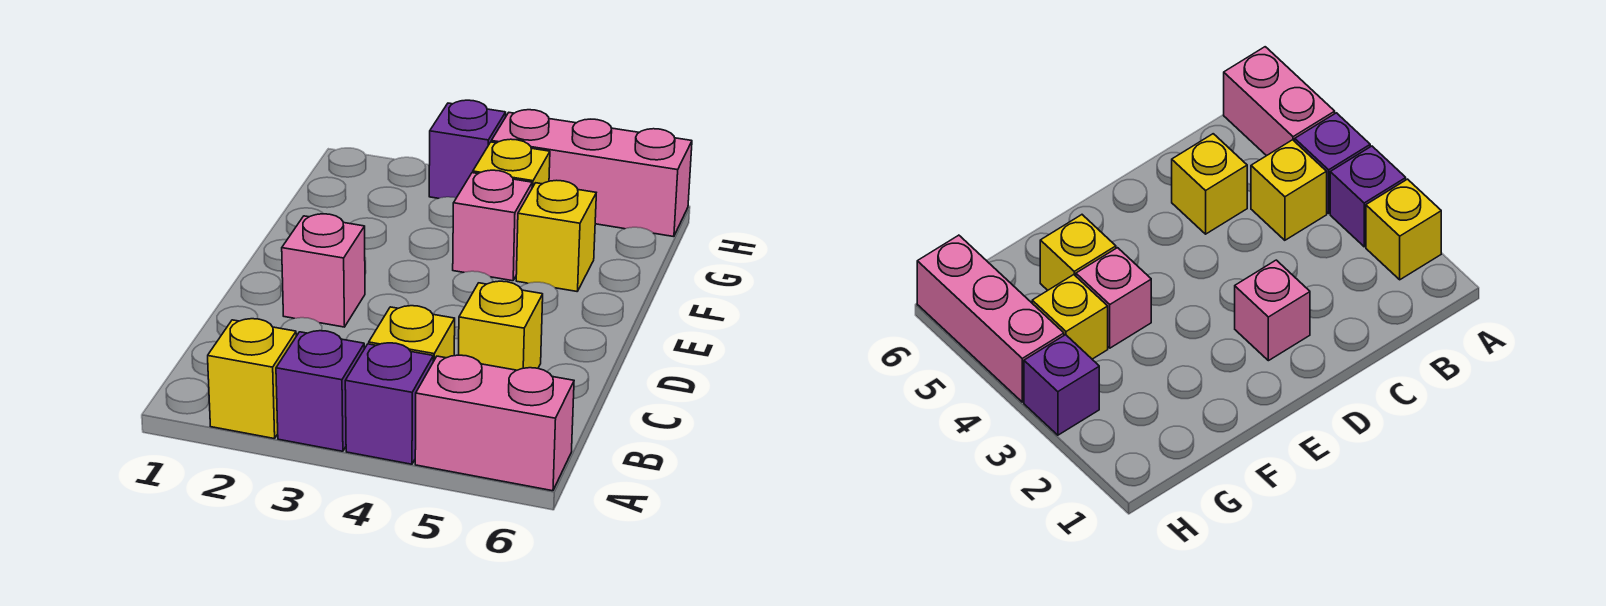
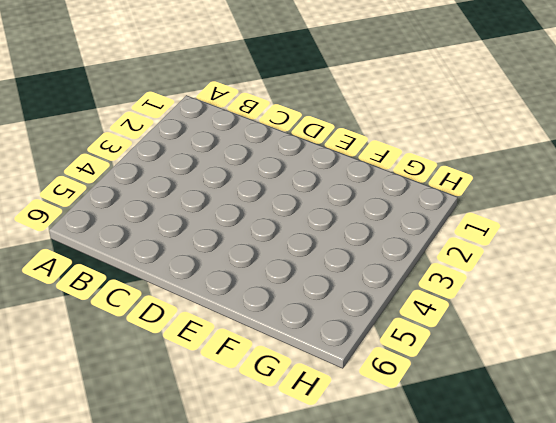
none -> yellow 1x1 brick [208,319,296,439]
none -> purple 1x1 brick [276,331,364,451]
none -> purple 1x1 brick [345,343,433,464]

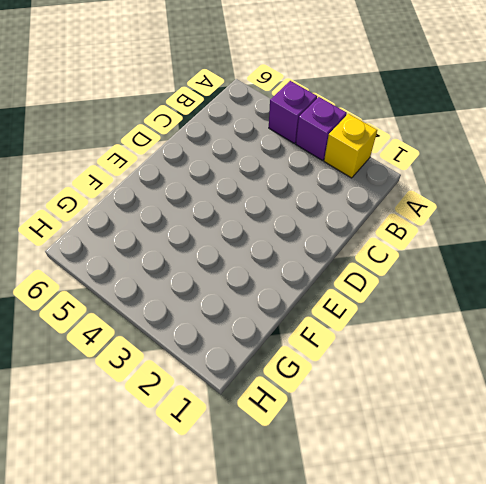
none -> pink 1x2 brick [415,355,574,491]
none -> yellow 1x1 brick [369,306,455,362]
none -> yellow 1x1 brick [459,281,543,370]

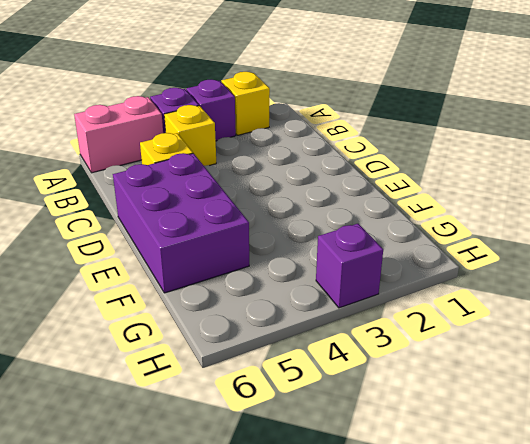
purple 2x3 brick [113,153,249,293] -> yellow 1x1 brick [516,180,596,291]
none -> pink 1x1 brick [282,214,365,327]
none -> pink 1x1 brick [453,170,532,281]
none -> yellow 1x1 brick [473,139,550,188]

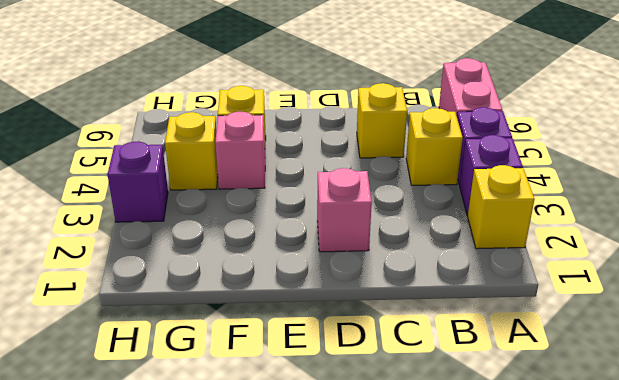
none -> pink 1x3 brick [491,110,692,237]

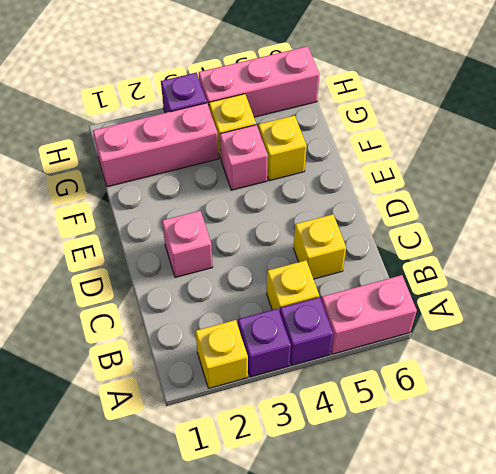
pink 1x3 brick [93,103,219,187] -> none

